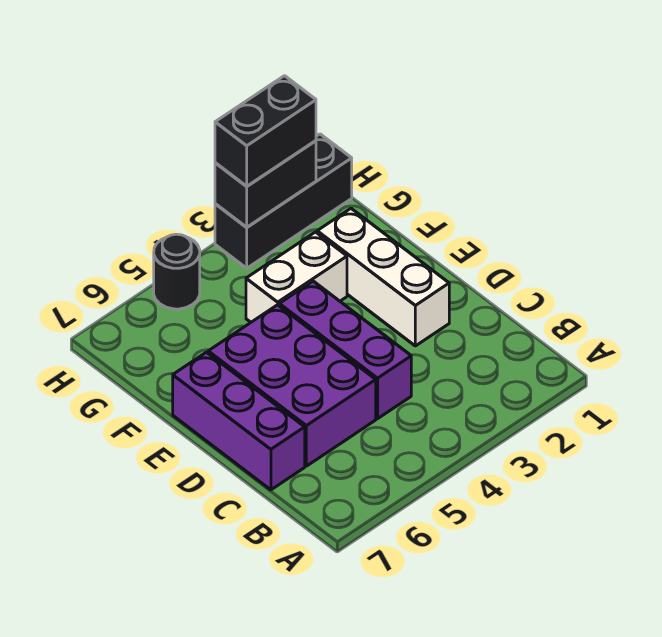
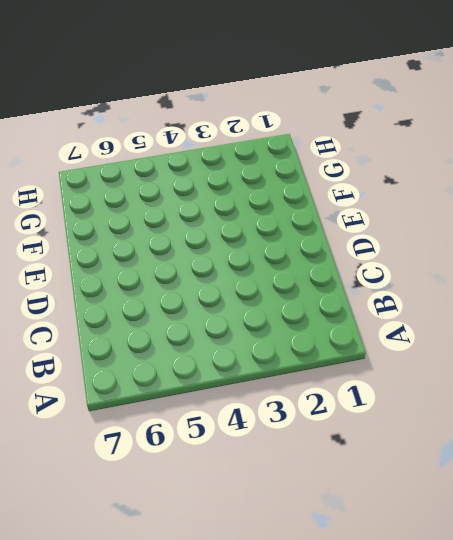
none -> purple 1x3 brick [279,281,411,419]
none -> purple 2x3 brick [208,305,376,466]

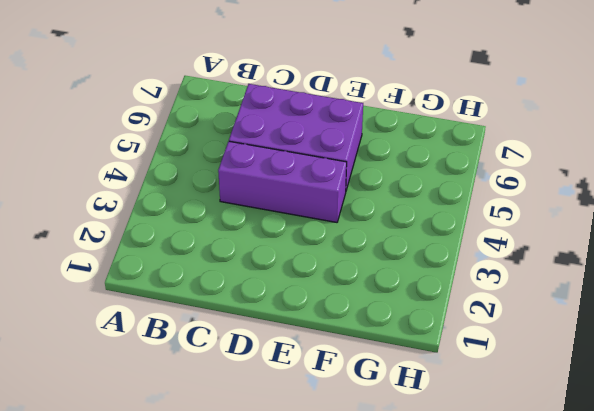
none -> purple 1x3 brick [173,352,305,490]
none -> white 1x3 brick [317,209,449,346]

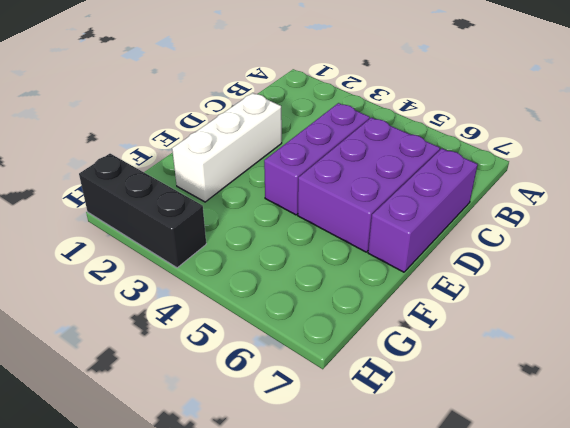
none -> white 1x2 brick [246,232,347,322]
none -> black 1x1 round brick [154,234,200,309]

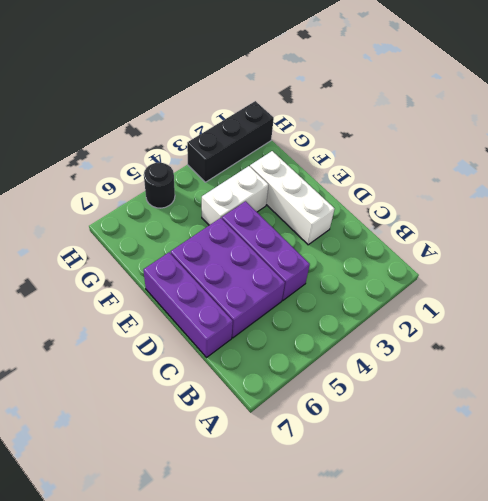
none -> black 1x2 brick [215,141,316,227]
none -> black 1x2 brick [215,76,316,186]

